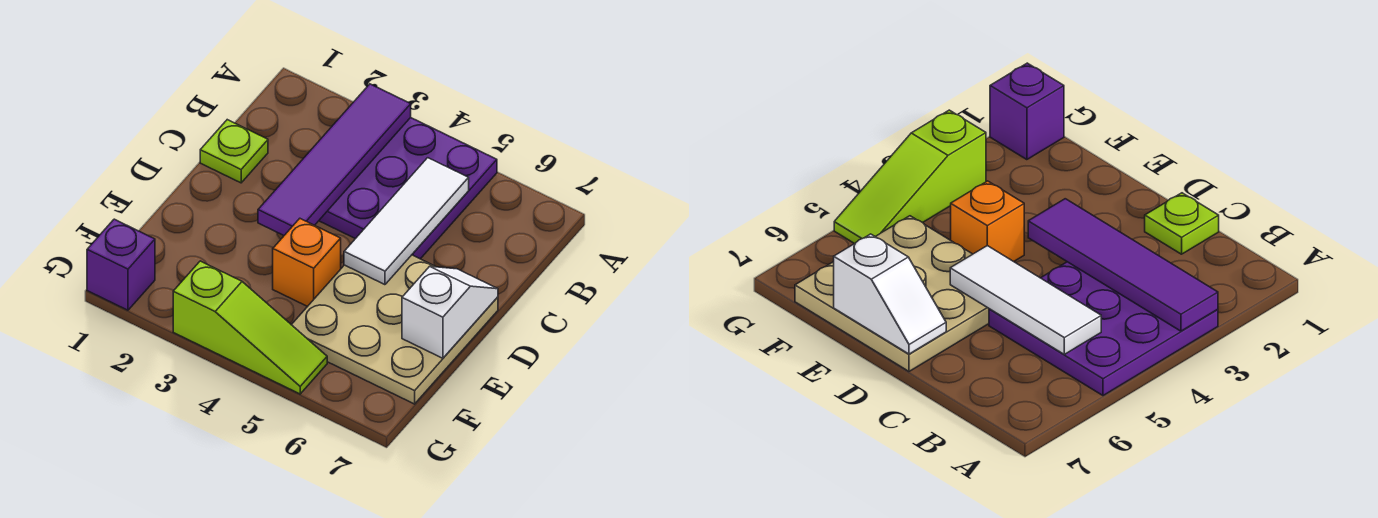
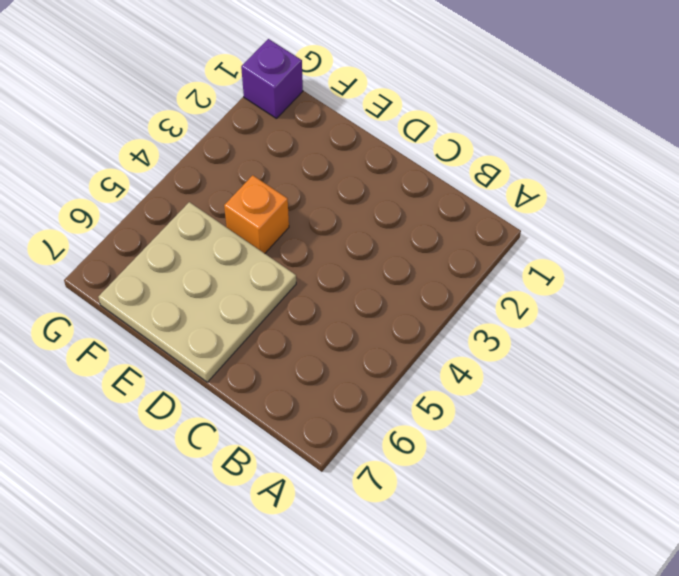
none -> purple 3x3 plate [319,118,497,259]
none -> lime 1x1 plate [200,120,268,183]

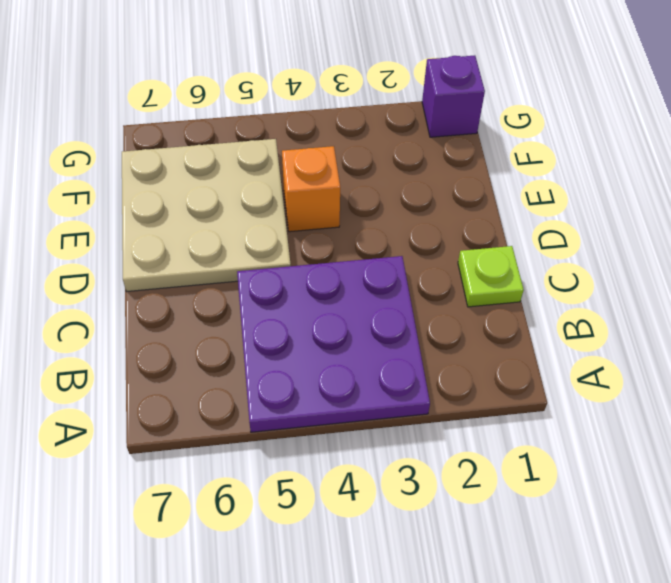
none -> lime 1x3 slope [173,261,327,394]
none -> purple 1x4 tile [258,84,411,235]

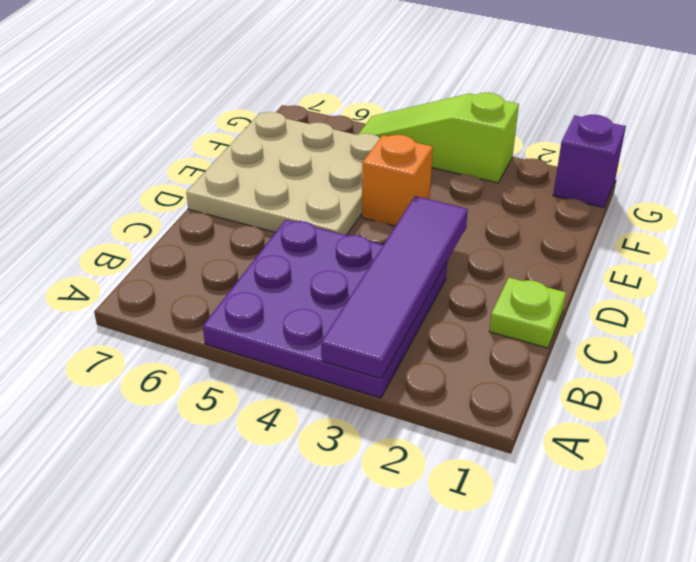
none -> white 1x3 tile [344,158,469,285]
none -> white 1x2 slope [402,266,498,358]

